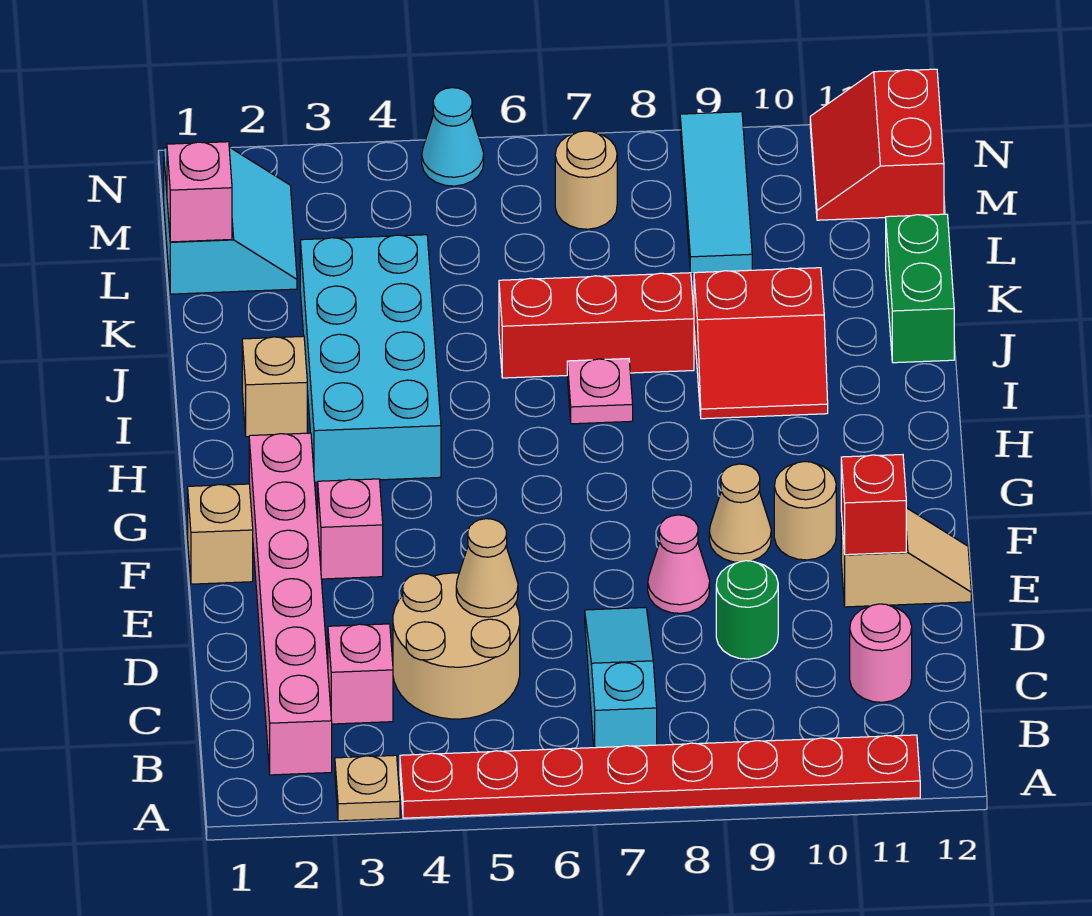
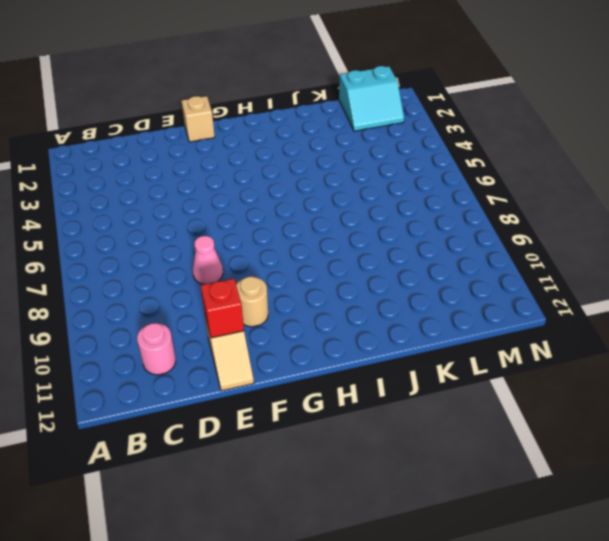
none -> tan 1x1 plate [335,755,400,821]
none -> red 1x8 plate [400,735,920,818]
none -> pink 1x6 brick [249,433,332,775]

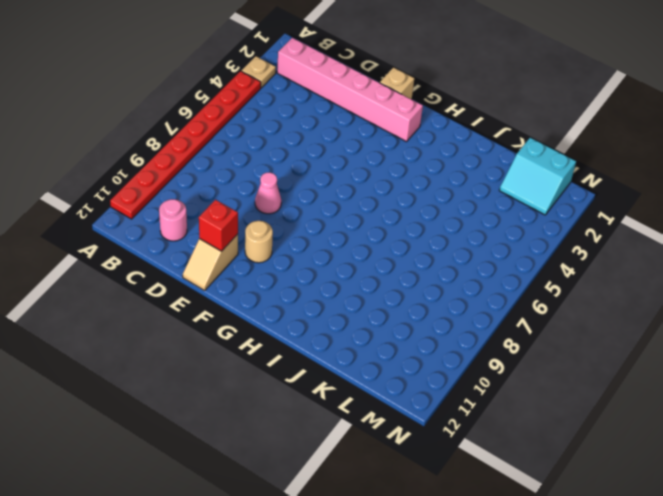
none -> cyan 1x3 slope [585,608,657,748]
none -> pink 1x1 brick [328,624,393,724]
none -> tan 2x2 round brick [393,573,520,719]

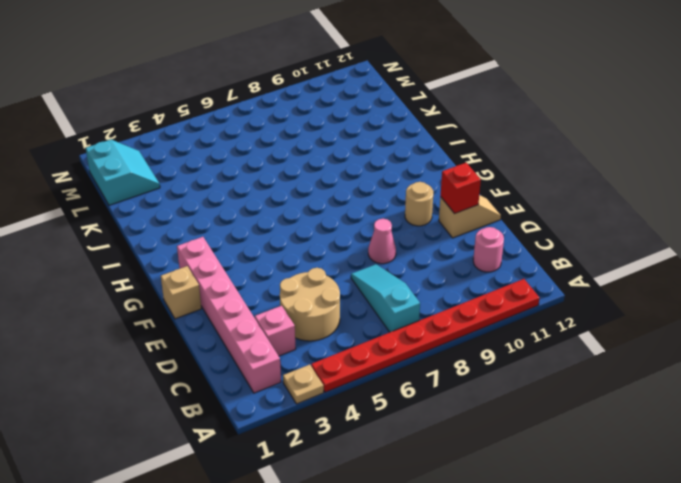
none -> green 1x1 round brick [716,561,778,659]
none -> pink 1x1 brick [318,479,383,579]
none -> tan 1x1 cone [709,464,771,562]

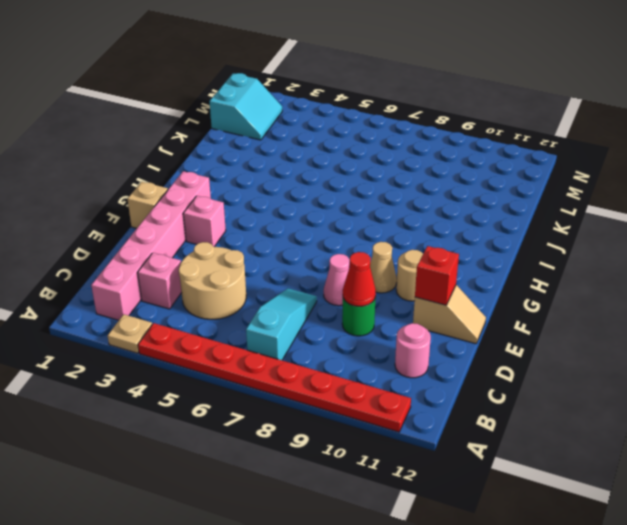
red 1x1 cone [343,252,376,306] -> none
none -> cyan 2x4 brick [300,235,441,482]
none -> tan 1x1 brick [242,336,307,437]
none -> pink 1x1 plate [567,359,633,424]

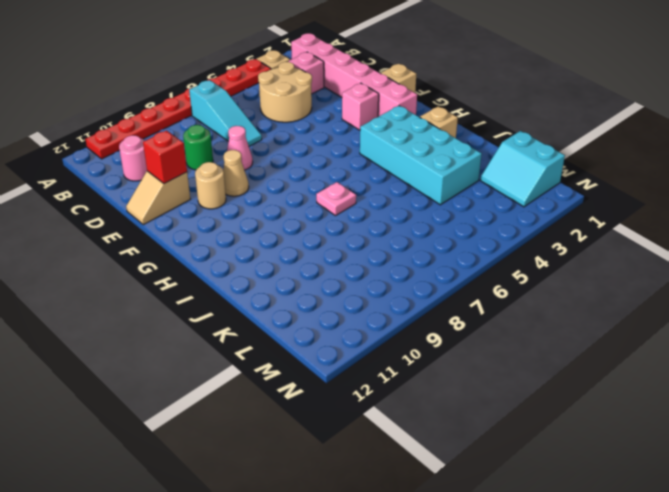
none -> red 2x2 slope [694,268,828,419]
none -> red 1x3 brick [499,273,694,378]
none -> green 1x2 brick [886,214,954,363]

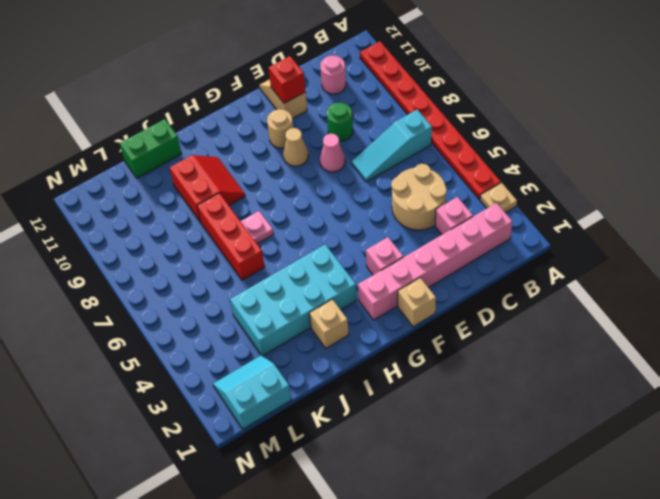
none -> cyan 1x3 tile [680,112,752,274]
none -> tan 1x1 round brick [555,131,617,229]
none -> red 2x2 slope [810,69,944,220]

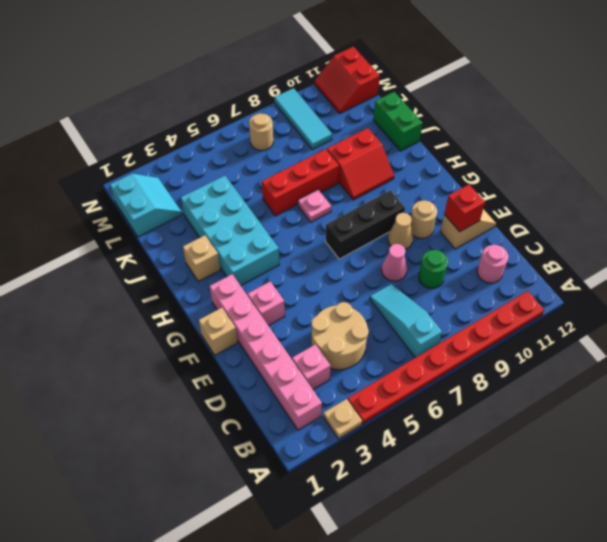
black 1x3 brick [325,190,405,259] -> none
none -> cyan 1x1 cone [422,88,484,186]
none -> tan 1x1 cone [456,519,518,617]
none -> pink 1x1 brick [167,142,232,242]

